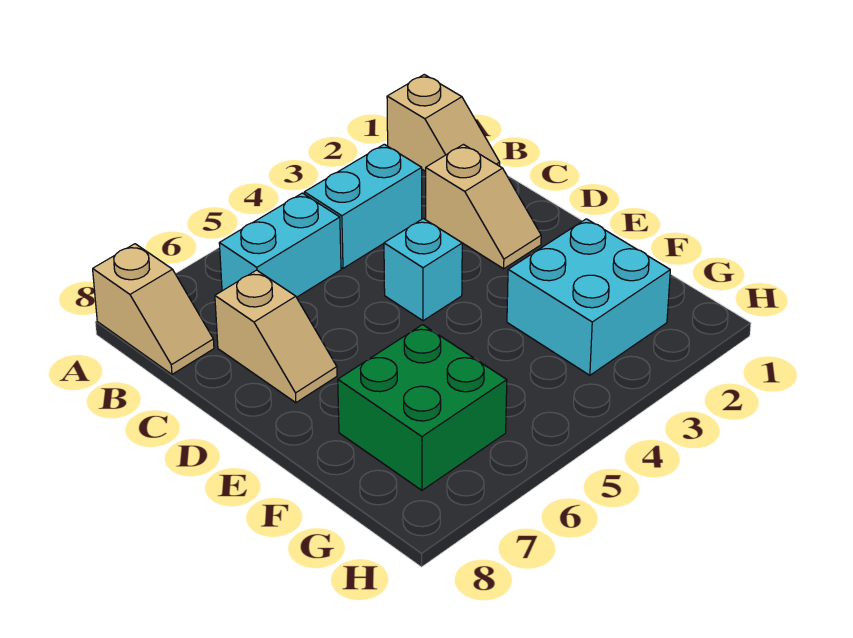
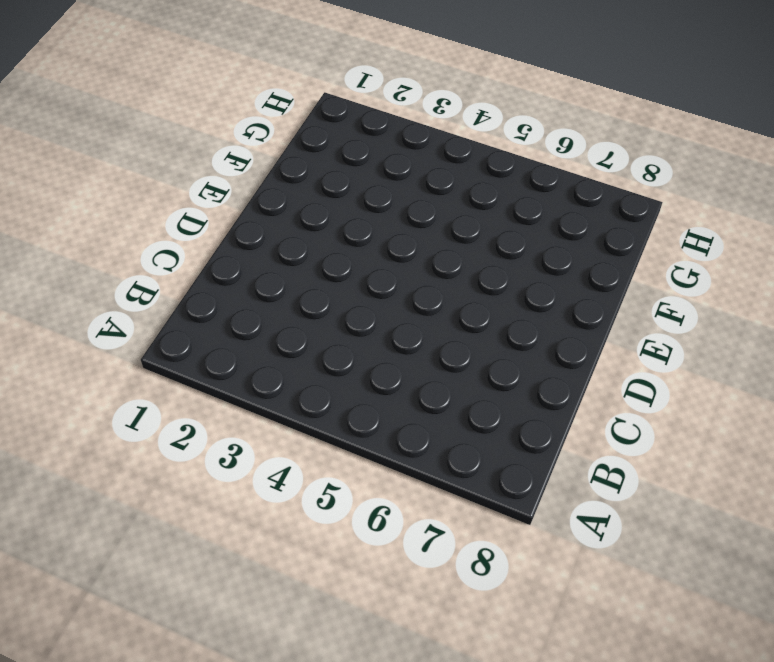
none -> tan 1x2 slope [387,75,500,171]
none -> tan 1x2 slope [93,244,214,374]

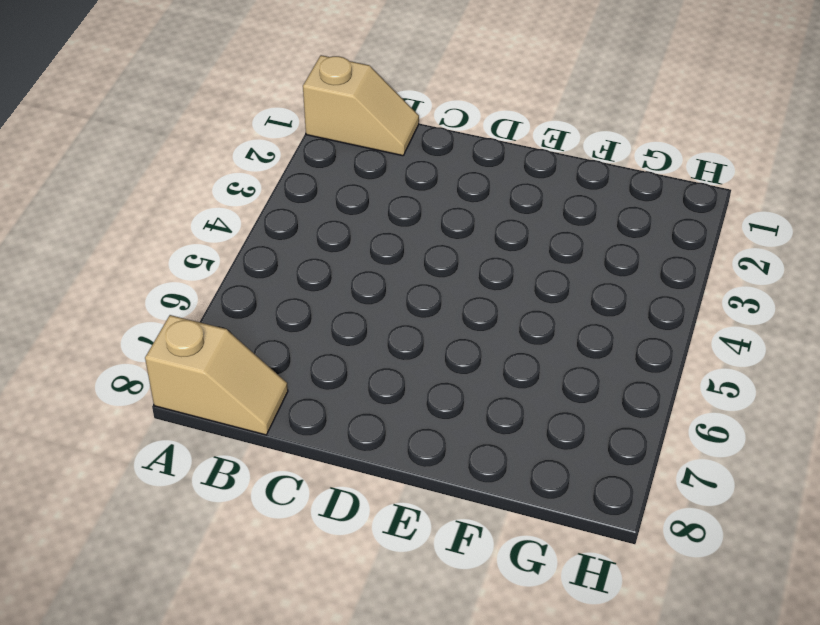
none -> cyan 1x2 brick [304,144,422,268]
none -> cyan 1x2 brick [219,193,341,297]

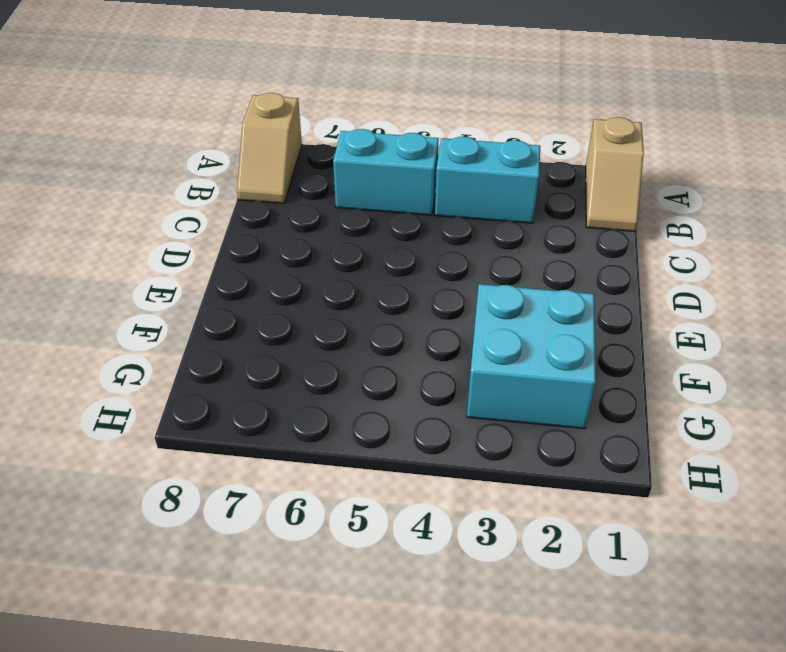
none -> tan 1x2 slope [426,145,541,269]
none -> tan 1x2 slope [215,270,337,403]

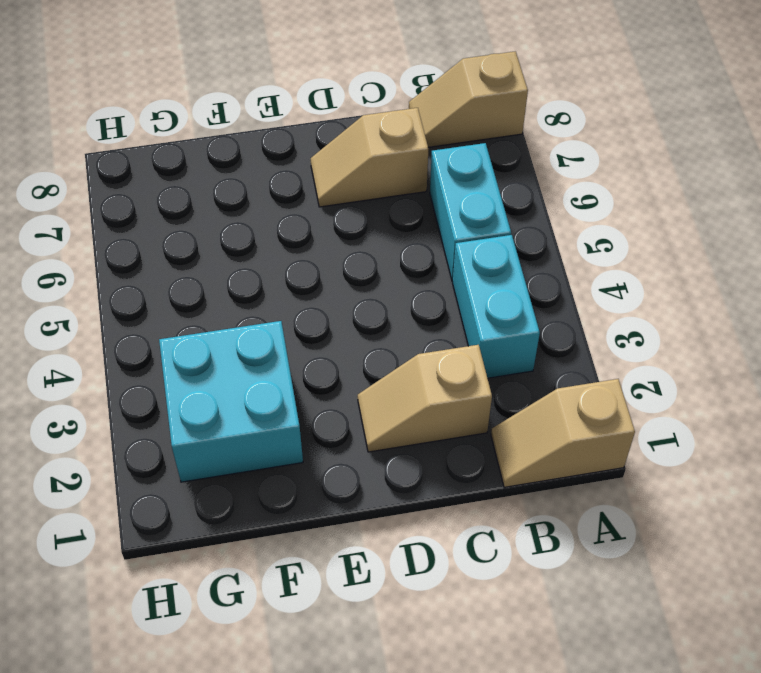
none -> cyan 1x1 brick [384,219,462,321]
none -> green 2x2 brick [338,325,507,490]

